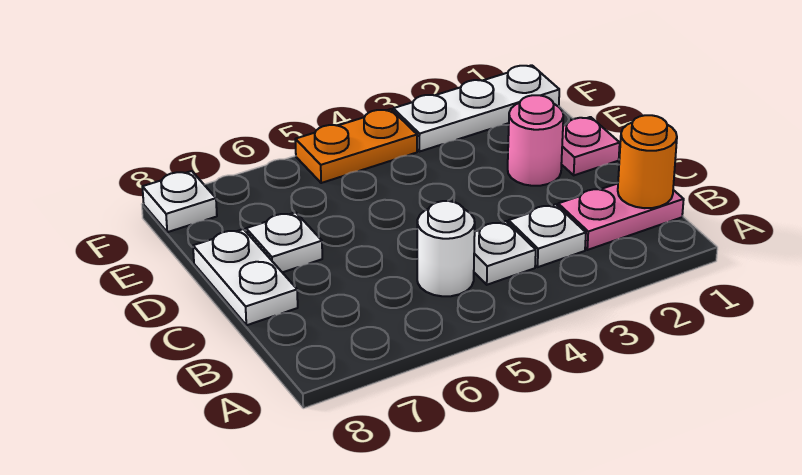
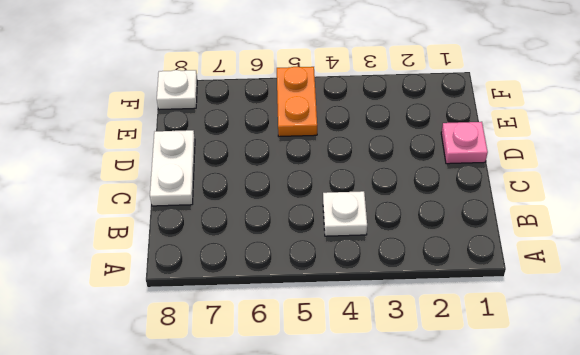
orange 1x2 plate [277,67,317,137] -> orange 1x2 plate turned to [295,109,417,183]
none -> pink 1x2 plate [558,184,684,250]
none -> white 1x1 plate [509,204,586,267]
none -> white 1x1 round brick [417,201,475,296]

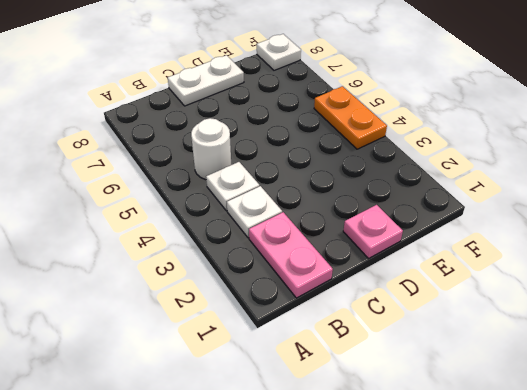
none -> pink 1x1 round brick [508,95,563,186]
none -> white 1x1 plate [246,212,322,272]
none -> white 1x3 plate [393,65,559,152]

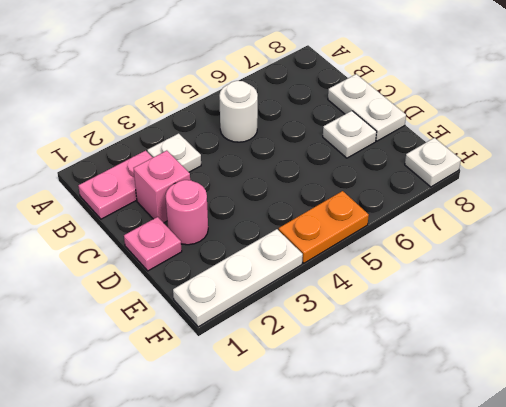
pink 1x1 brick [134,151,190,223] -> none
none -> white 1x1 plate [474,221,536,285]
none -> orange 1x1 round brick [618,115,677,208]

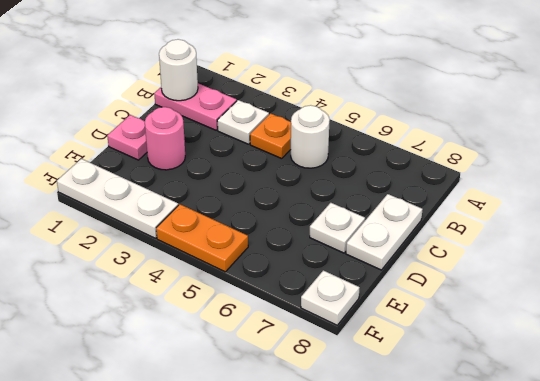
white 1x1 round brick [159,39,198,101] -> orange 1x1 round brick [618,115,677,208]
orange 1x1 plate [250,113,291,159] -> white 1x1 plate [474,221,536,285]

